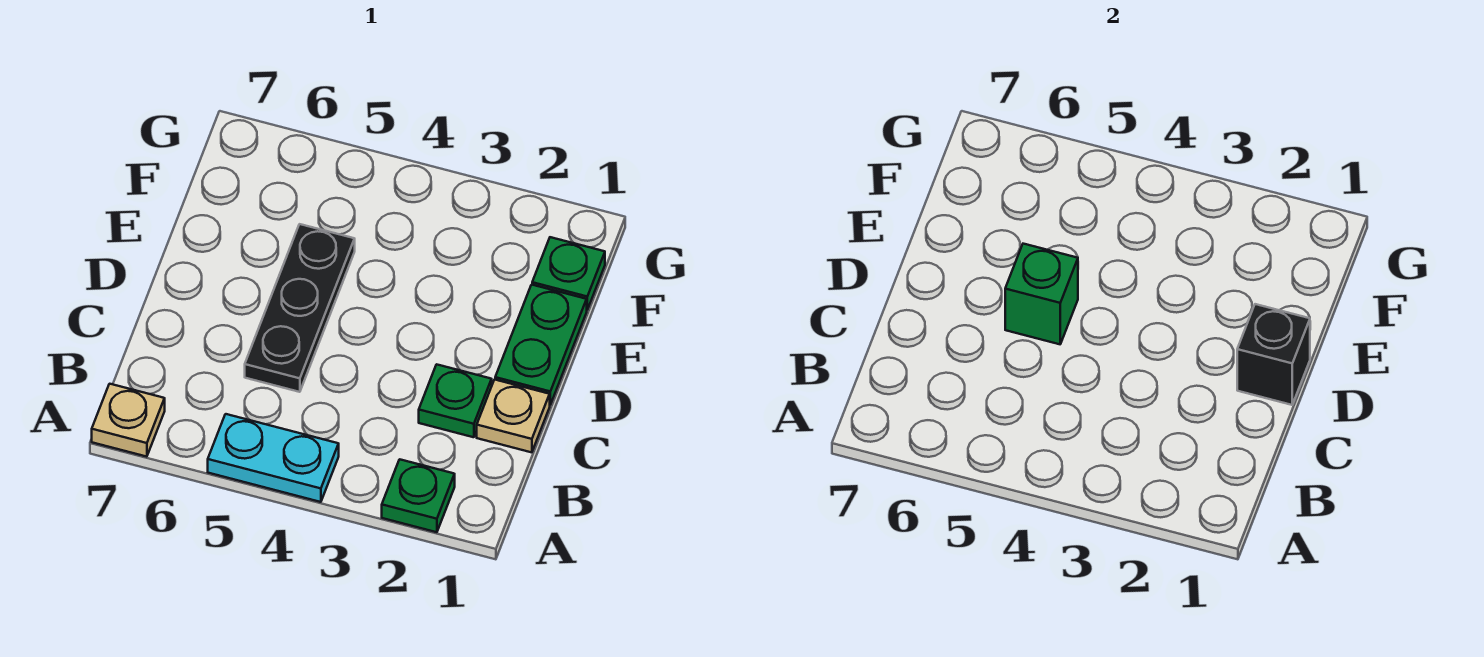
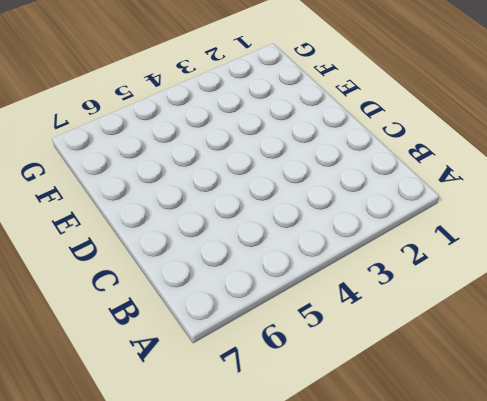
none -> green 1x1 plate [382,459,455,532]
none -> cyan 1x2 plate [208,414,339,502]

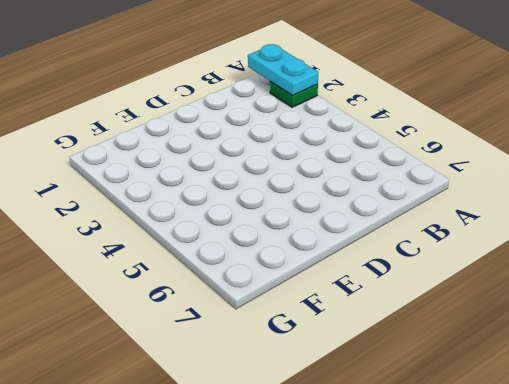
cyan 1x2 plate [248,44,318,96] -> cyan 1x2 plate moved to [208,414,339,502]
none -> tan 1x1 plate [92,384,165,457]
none -> tan 1x1 plate [477,380,550,452]

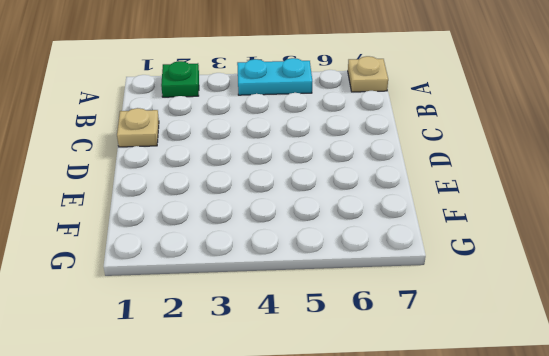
none -> green 1x1 plate [419,364,492,437]
none -> black 1x3 plate [245,224,355,392]

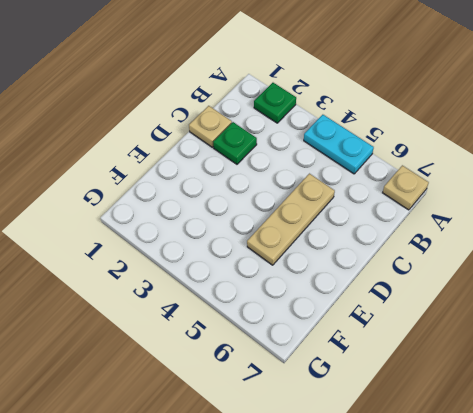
tan 1x3 plate [247,174,335,265] -> black 1x3 plate [245,224,355,392]
none -> green 1x2 plate [495,285,587,405]
none -> green 1x1 plate [532,237,605,310]

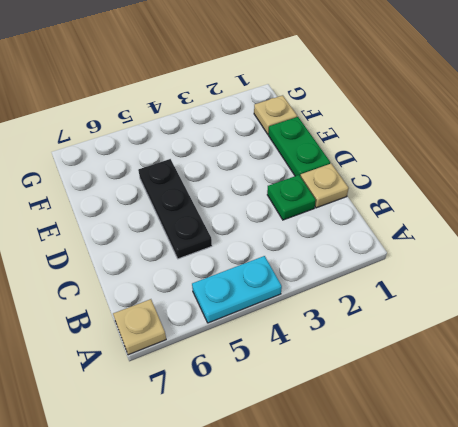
tan 1x1 plate [254,95,297,134] -> green 1x1 plate [532,237,605,310]
none -> green 1x1 plate [382,459,455,532]
none -> black 1x1 brick [1237,304,1310,405]

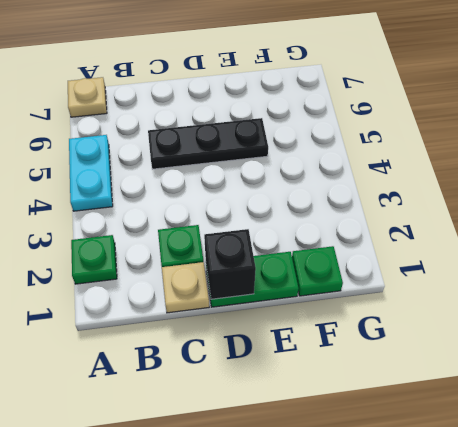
none -> green 1x1 brick [1005,244,1078,344]

